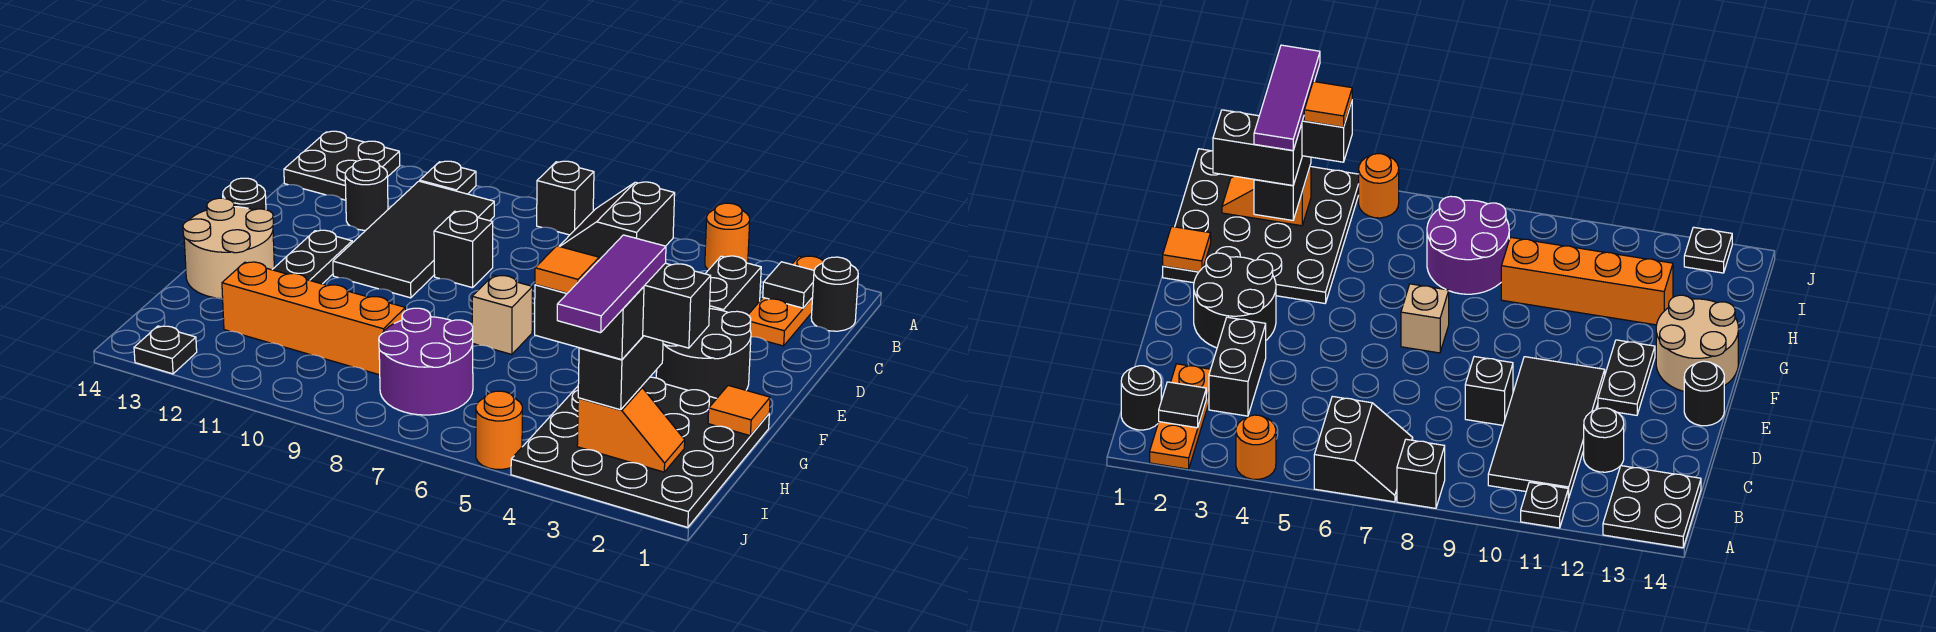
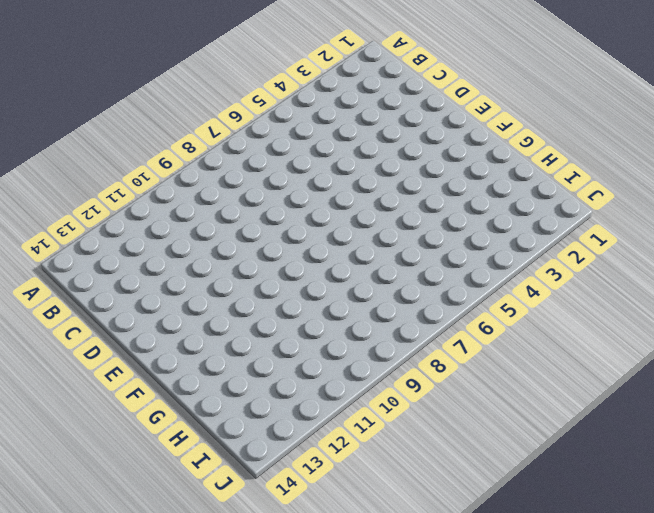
none -> orange 1x3 plate [748,256,823,346]
none -> orange 1x1 round brick [705,203,750,270]
none -> black 2x2 slope [559,182,675,260]

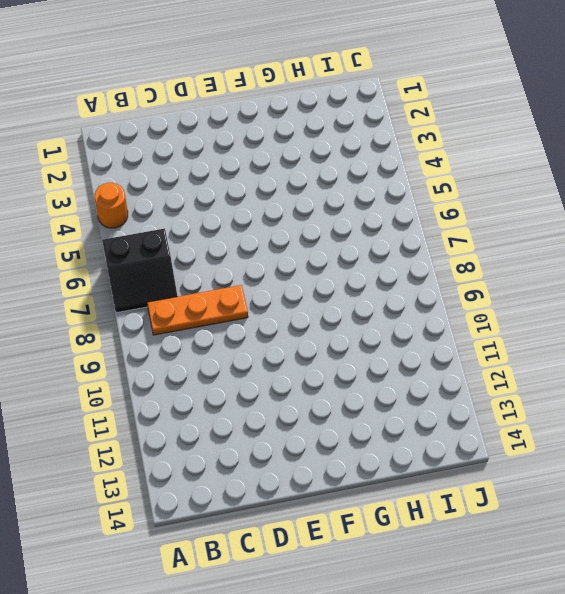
orange 1x3 plate [147,285,248,335] -> orange 1x3 plate moved to [748,256,823,346]
none -> black 1x1 brick [537,161,594,235]
none -> black 1x1 plate [420,161,476,194]
none -> black 2x2 plate [284,131,400,200]

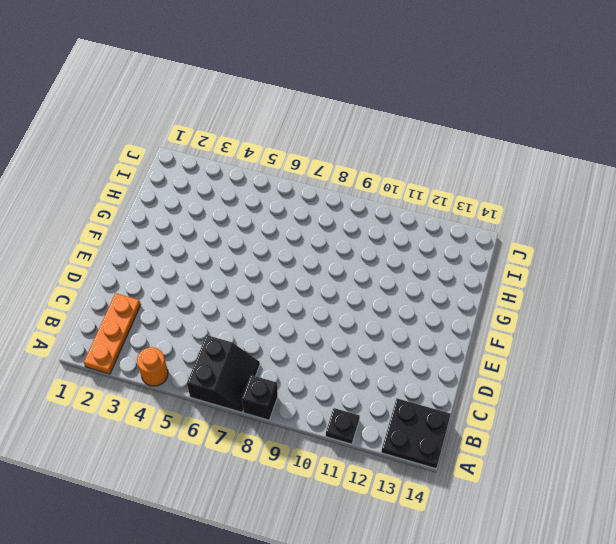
none -> black 1x1 round brick [811,257,858,331]
none -> black 2x4 tile [333,181,494,298]
none -> black 1x2 brick [705,256,761,315]

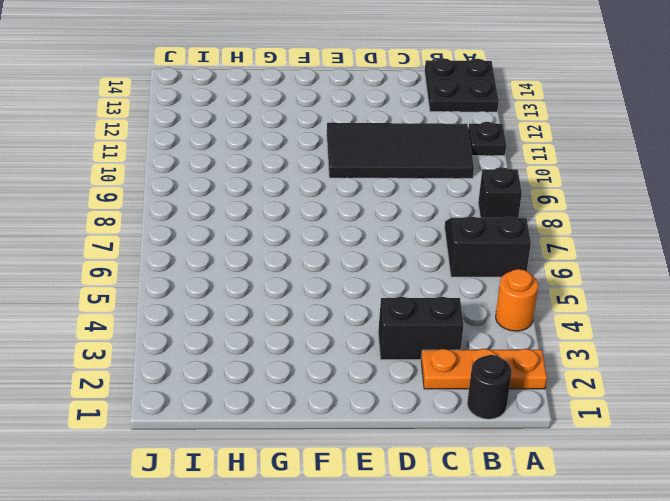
none -> black 1x1 round brick [345,159,388,230]
none -> black 1x1 brick [434,211,493,288]
none -> black 2x2 round brick [656,308,751,398]

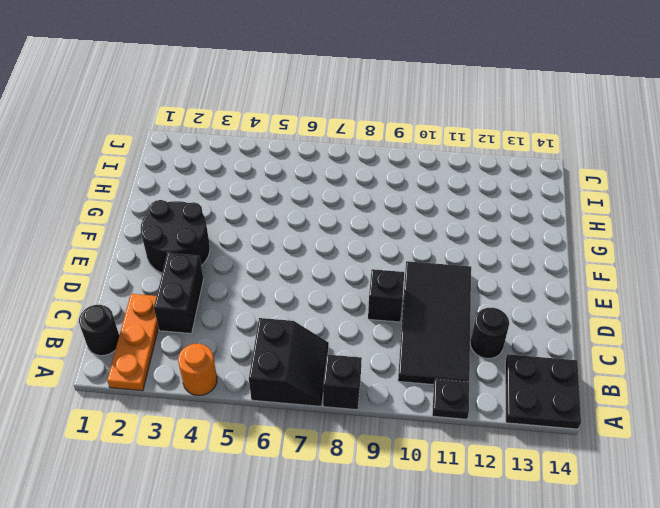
none -> black 1x2 plate [272,230,352,284]
none -> black 1x1 round brick [223,178,266,210]
none -> tan 1x1 brick [472,276,533,354]

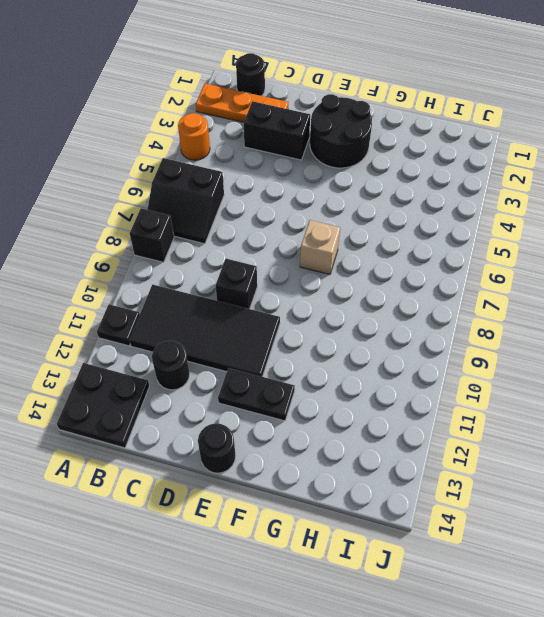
none -> tan 2x2 round brick [183,198,274,299]
none -> black 4x4 plate [511,377,769,527]
none -> purple 2x2 round brick [379,308,473,415]

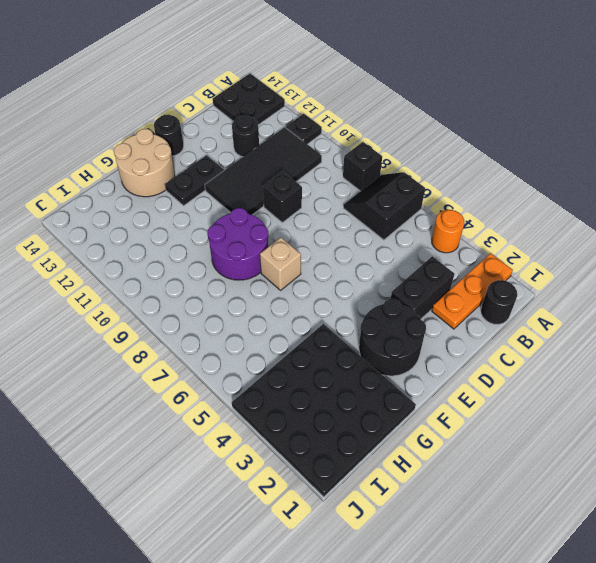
purple 2x2 round brick [207,208,268,280] -> purple 2x2 round brick moved to [379,308,473,415]
none -> orange 1x4 brick [222,262,405,375]
none -> orange 1x1 round brick [476,391,522,469]
none -> black 1x1 plate [134,326,197,374]

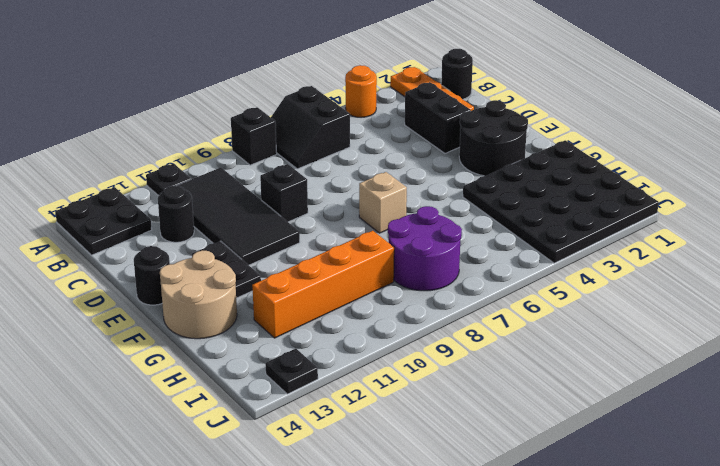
none -> orange 1x1 round brick [476,391,522,469]
none -> black 1x1 tile [763,262,814,308]
none -> orange 1x1 tile [708,385,770,436]

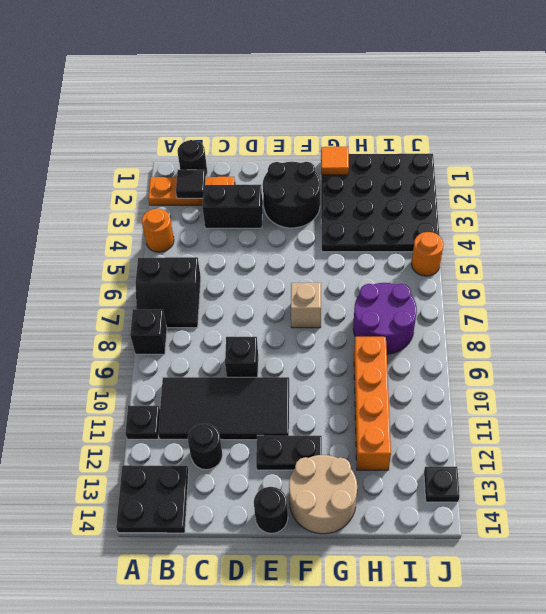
none -> orange 1x2 slope [577,387,685,472]
none -> black 1x2 brick [578,336,663,410]
none -> black 1x2 brick [643,263,711,348]

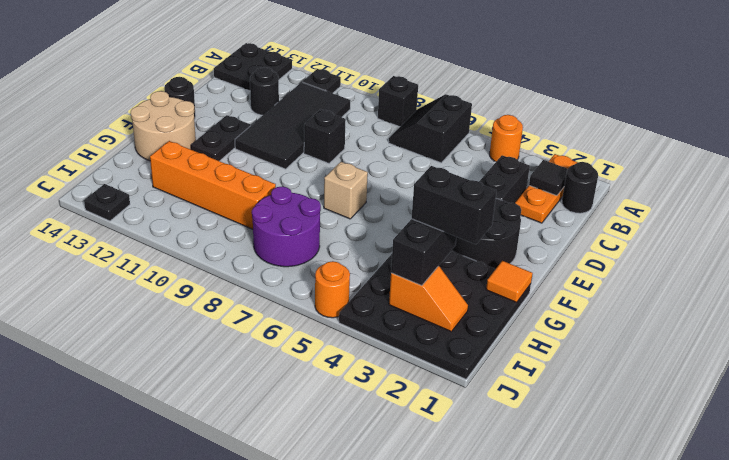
none -> black 1x2 brick [535,285,644,360]
none -> purple 1x3 tile [557,235,666,333]
none -> orange 1x1 tile [535,246,599,293]

